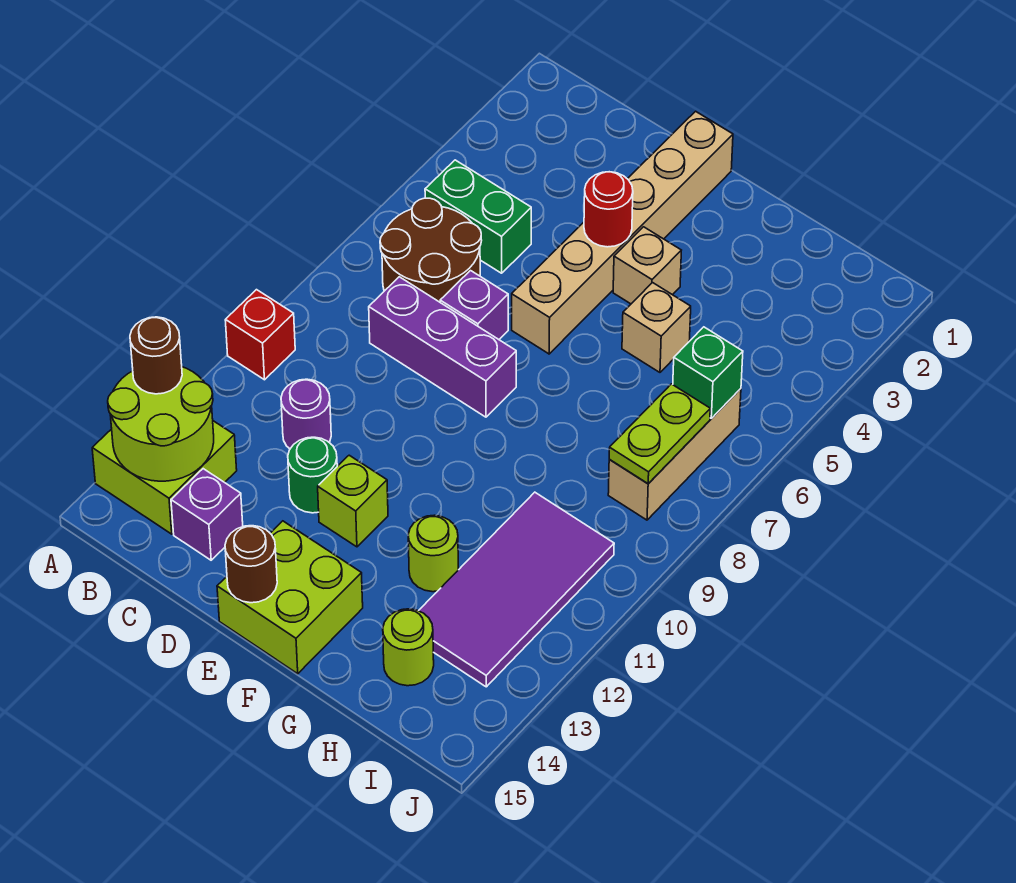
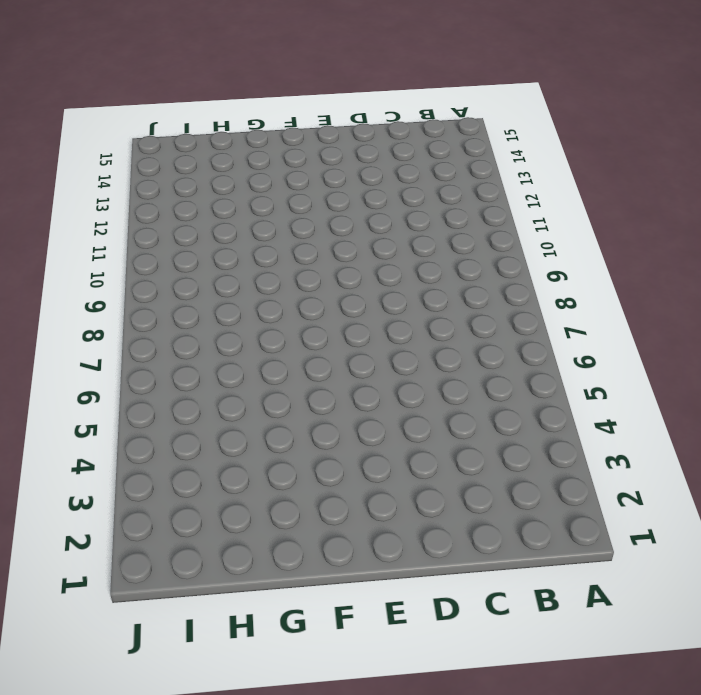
none -> red 1x1 brick [225,290,295,380]
none -> lime 2x2 brick [92,421,237,534]
none -> green 1x2 brick [425,160,531,273]

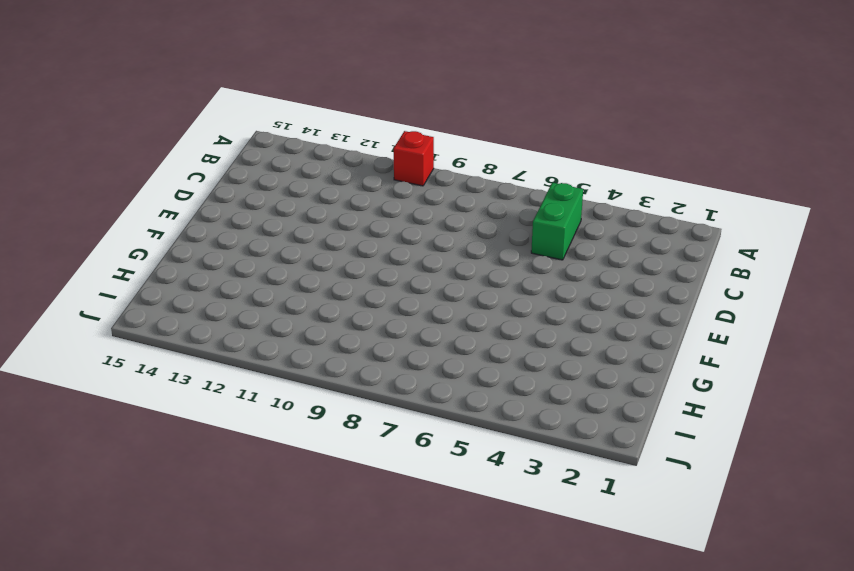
none -> lime 2x2 brick [92,421,237,534]
none -> brown 2x2 round brick [380,198,482,302]
none -> purple 1x3 brick [369,277,516,417]

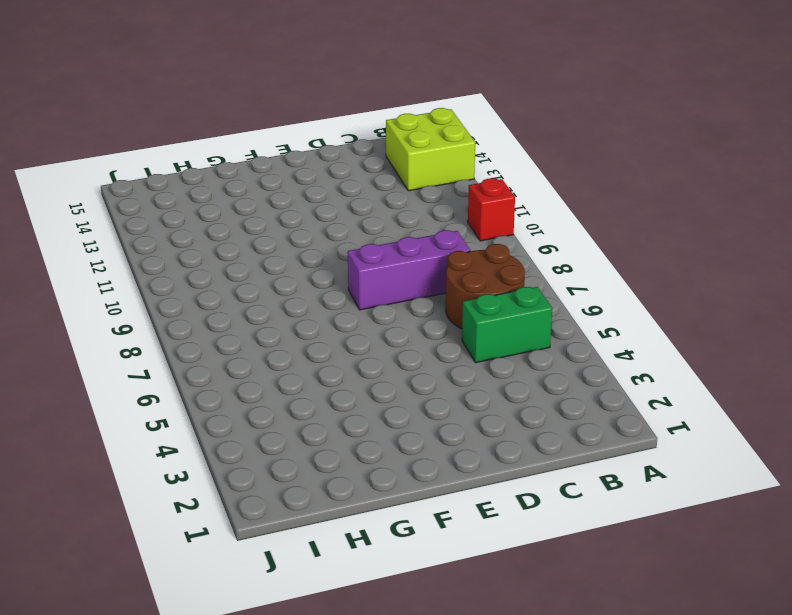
none -> purple 1x1 round brick [281,379,331,449]
none -> purple 1x1 brick [171,469,243,560]
none -> purple 1x1 brick [440,271,508,339]

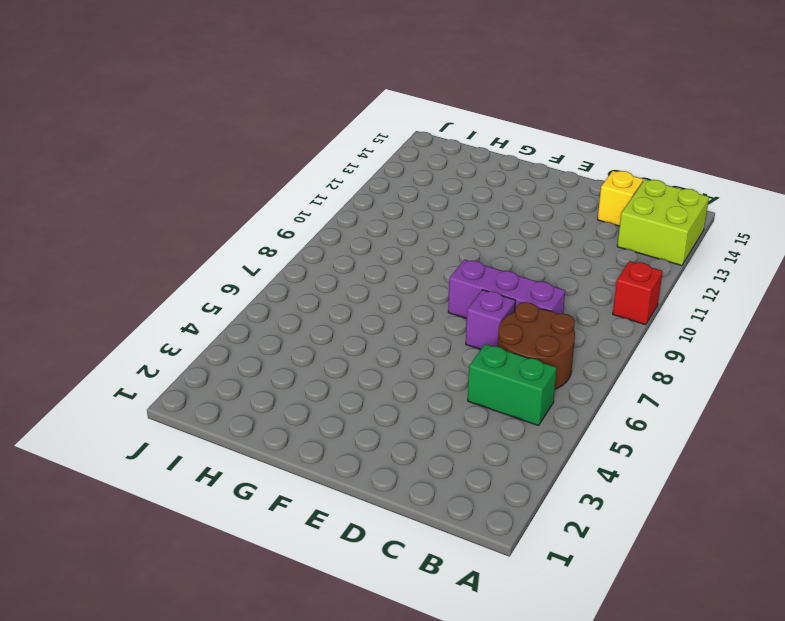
yellow 1x1 brick [598,171,643,226] -> purple 1x1 brick [171,469,243,560]
none -> purple 1x1 round brick [281,379,331,449]
none -> green 1x1 round brick [288,437,337,513]
none -> tan 1x6 brick [512,111,733,354]

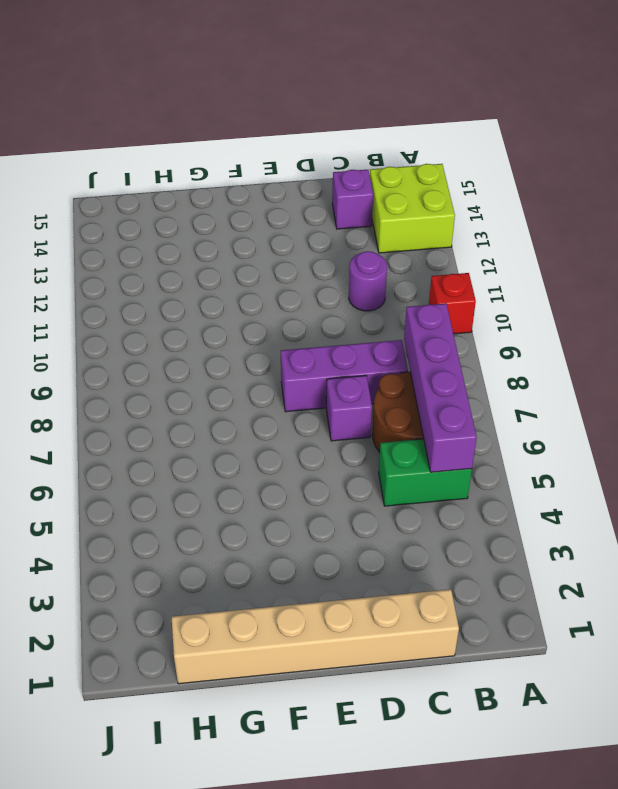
purple 1x4 brick [404,303,477,472] -> none
tan 1x6 brick [172,589,459,684] -> tan 1x6 brick turned to [512,111,733,354]
none -> green 1x1 round brick [288,437,337,513]
none -> lime 1x1 brick [318,455,388,547]
none -> lime 2x2 brick [217,521,363,674]

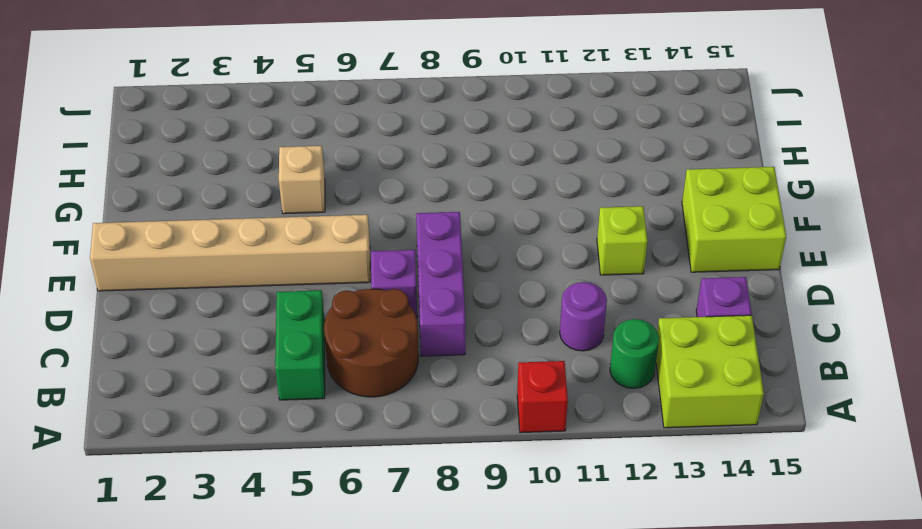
green 1x1 round brick [610,319,659,388] -> green 1x1 round brick moved to [288,437,337,513]
none -> tan 1x1 brick [613,227,681,304]
none -> lime 1x1 round brick [408,515,458,592]
none -> purple 2x4 tile [419,492,614,687]

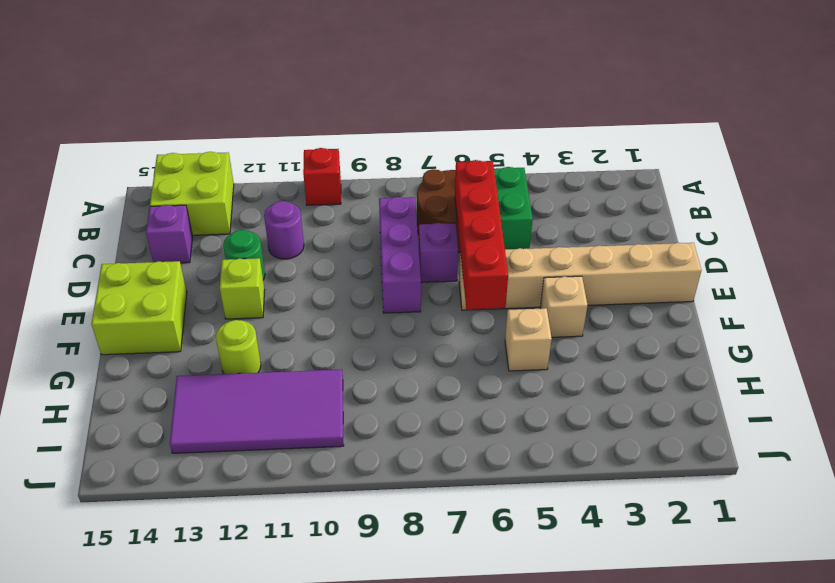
red 1x4 brick [455,160,508,310] -> none
none -> lime 1x1 round brick [383,609,434,686]
none -> tan 1x3 brick [608,389,741,520]
none -> lime 2x2 round brick [108,367,214,481]

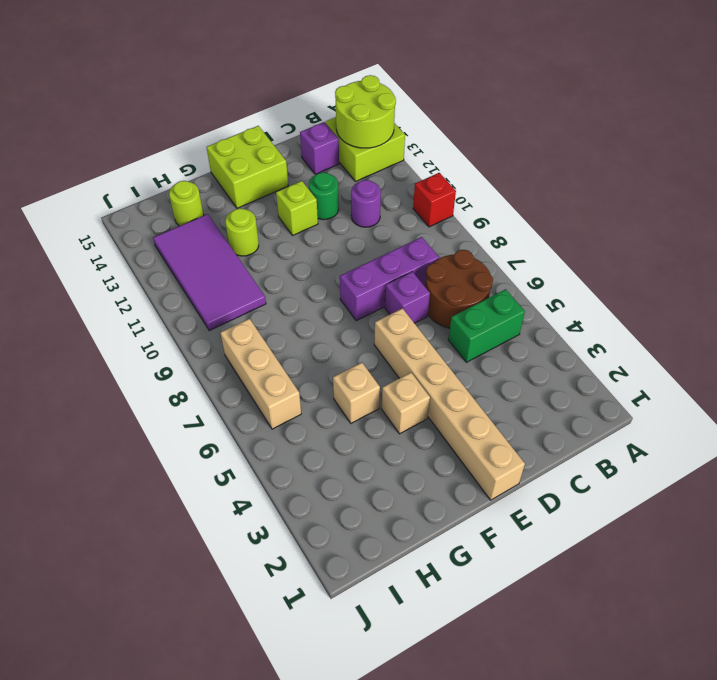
none -> red 1x1 round brick [584,172,633,247]
none -> brown 1x1 round brick [225,526,277,603]
none -> green 1x1 brick [673,327,743,419]

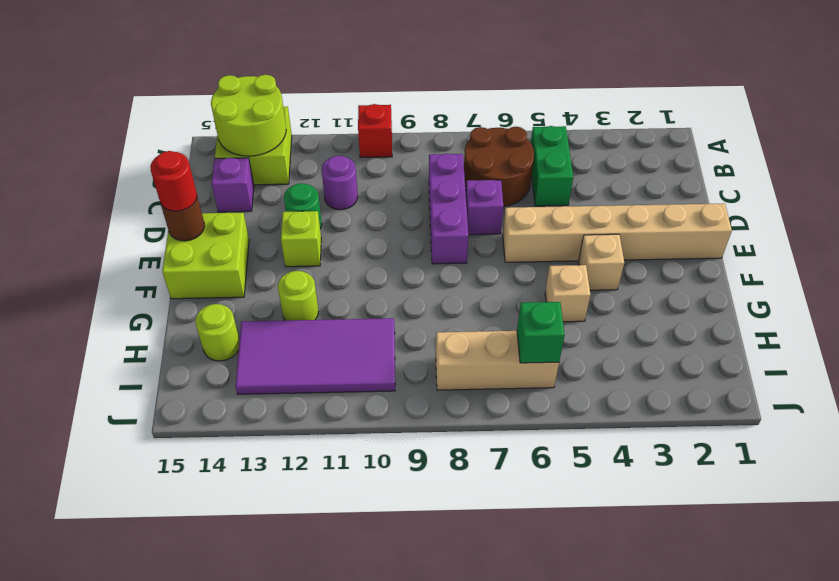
red 1x1 round brick [150,151,197,211] -> red 1x1 round brick moved to [584,172,633,247]
none -> lime 1x2 plate [609,384,710,484]
none -> brown 1x1 round brick [130,317,182,394]

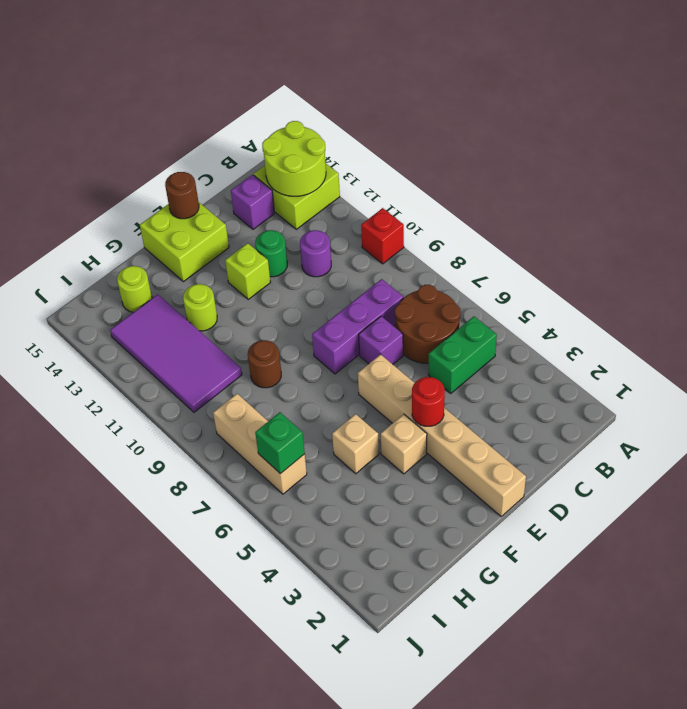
brown 1x1 round brick [248,340,281,388] -> brown 1x1 round brick moved to [130,317,182,394]
none -> lime 1x2 plate [609,384,710,484]

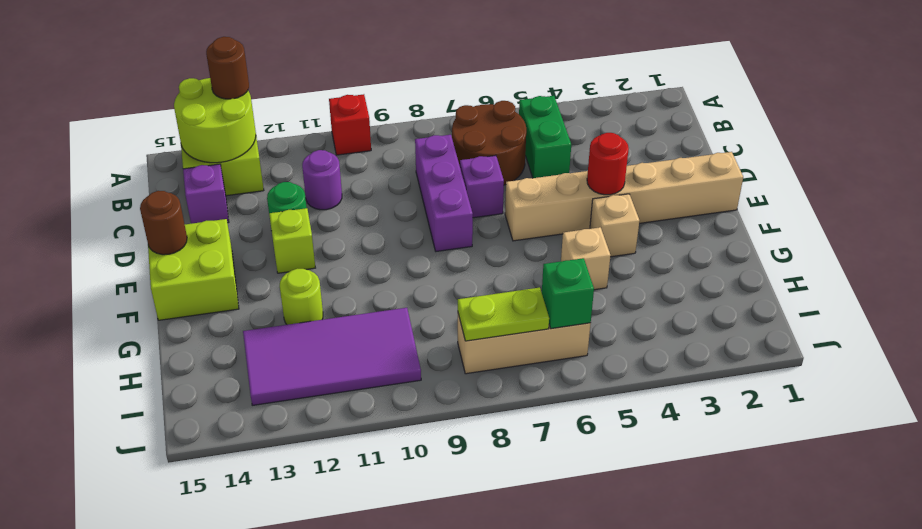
none -> lime 1x1 round brick [383,609,434,686]

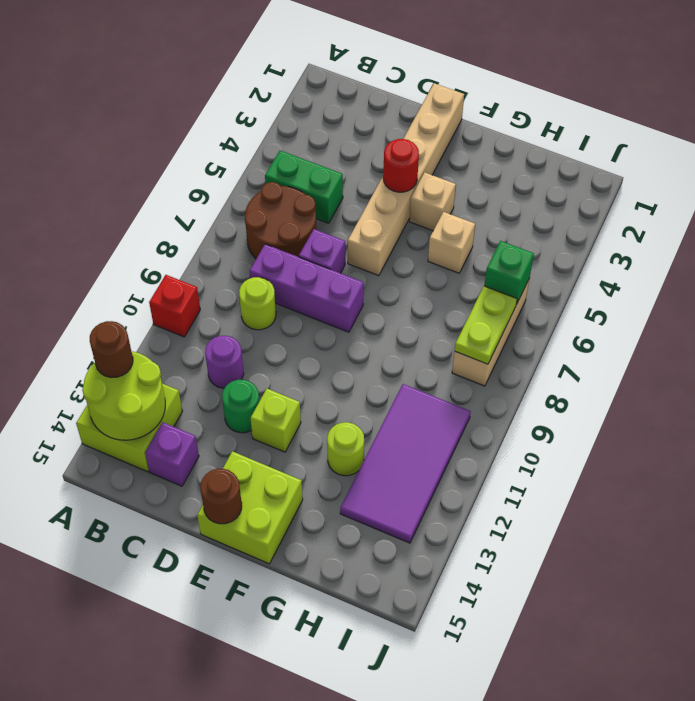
lime 1x1 round brick [239,277,276,330] -> lime 1x1 round brick moved to [383,609,434,686]

